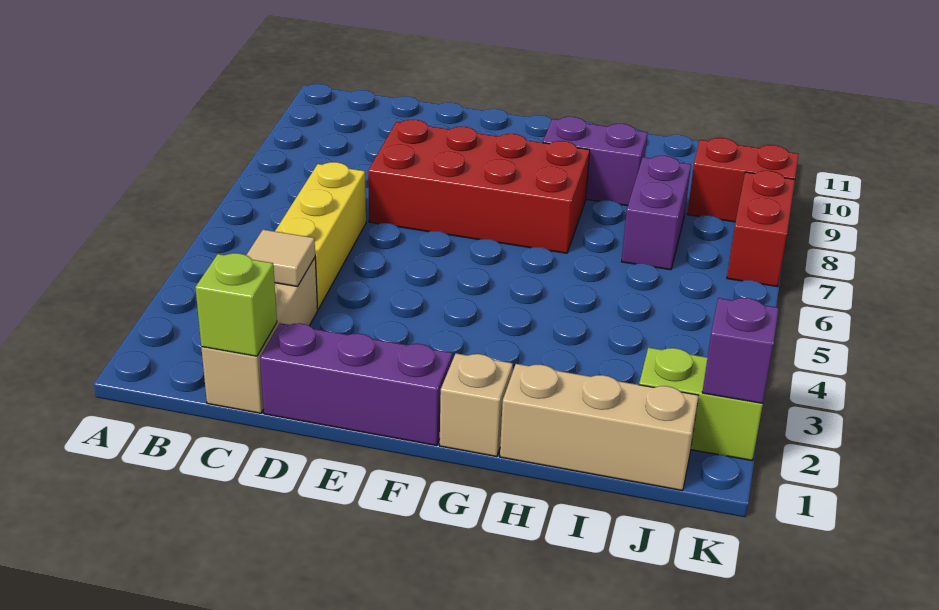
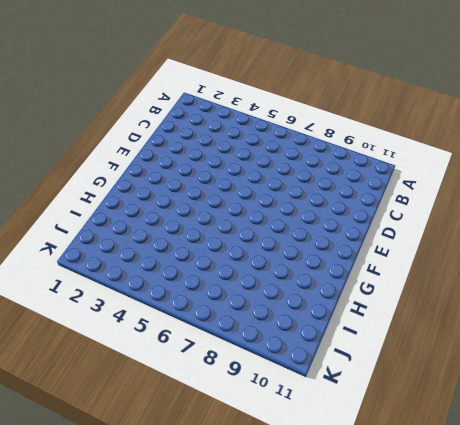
none -> tan 1x3 brick [201,258,318,413]
none -> yellow 1x3 brick [275,162,366,309]
none -> purple 1x3 brick [260,323,453,446]

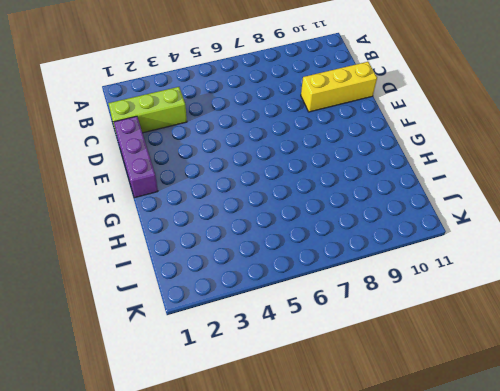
lime 1x3 brick [108,87,187,133] -> tan 1x3 brick [201,258,318,413]
yellow 1x3 brick [301,62,377,112] -> yellow 1x3 brick moved to [275,162,366,309]
none -> red 2x4 brick [368,120,590,253]
none -> tan 1x1 brick [440,353,513,457]
none -> purple 1x2 brick [543,117,648,206]

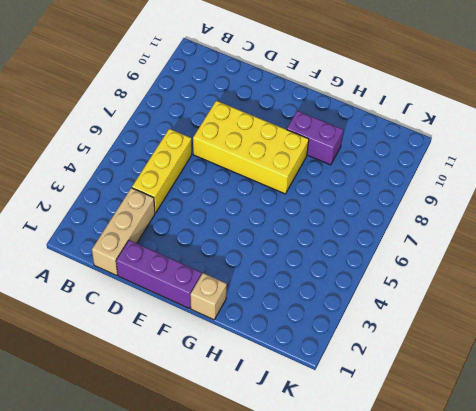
yellow 2x4 brick [193,101,309,194] -> red 2x4 brick [368,120,590,253]
none -> tan 1x3 brick [500,364,699,491]
none -> purple 1x2 brick [622,156,691,270]
none -> lime 1x2 brick [639,348,763,460]

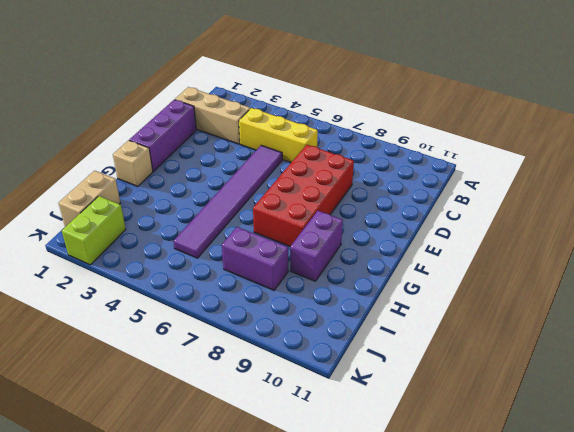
purple 1x6 tile [173,145,282,258] -> none
tan 1x2 brick [59,171,120,227] -> tan 1x3 brick [500,364,699,491]
none -> red 1x2 brick [687,138,798,222]
none -> red 1x2 brick [727,171,795,287]
none -> lime 1x1 brick [195,253,277,356]

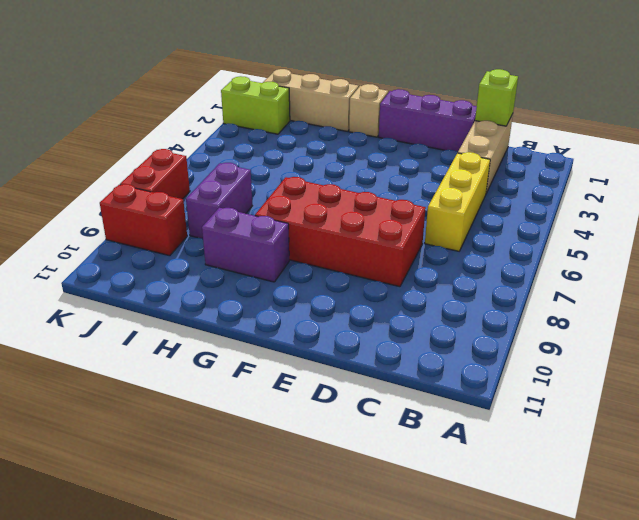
none -> tan 1x1 tile [247,230,315,287]
none -> purple 1x1 brick [702,298,779,403]

